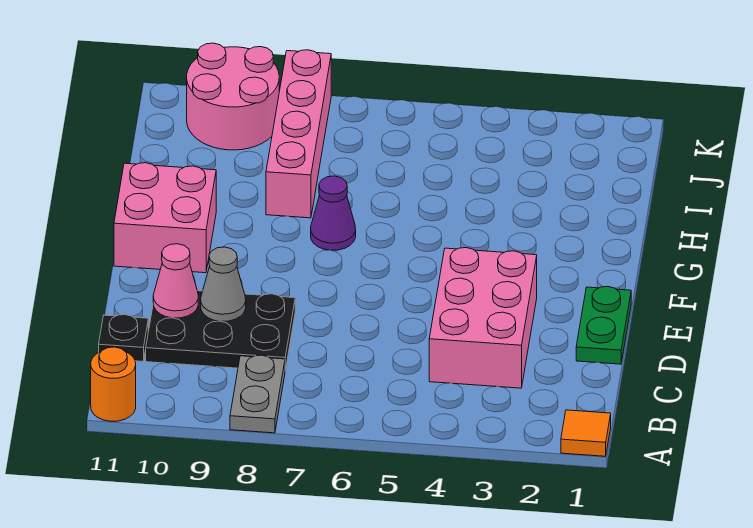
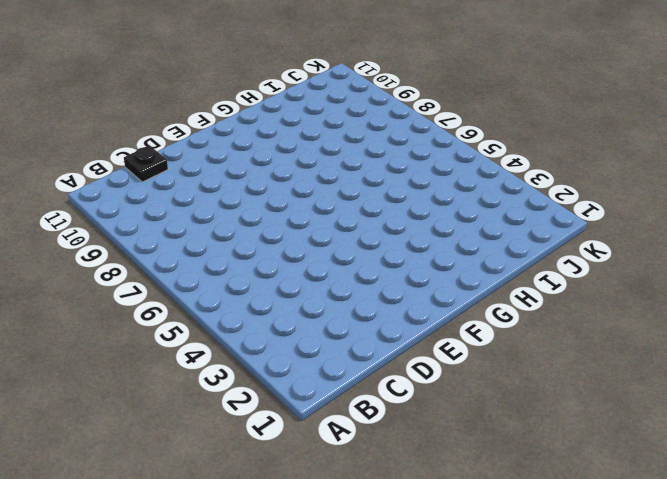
none -> orange 1x1 tile [561,410,611,456]
none -> grey 1x2 plate [230,355,285,433]
none -> orange 1x1 round brick [91,347,136,421]

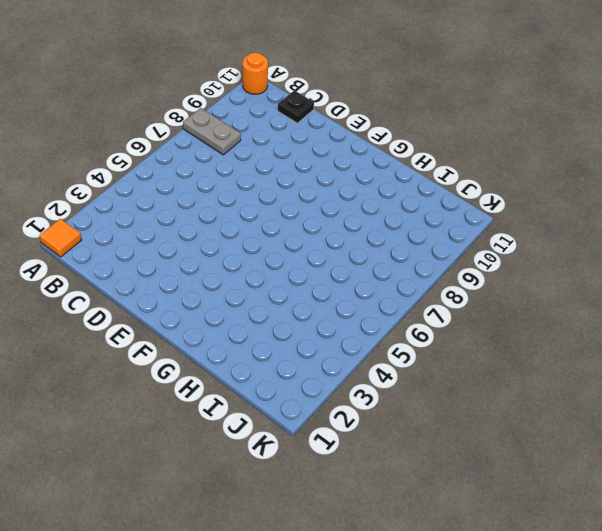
none -> pink 2x3 brick [429,248,537,388]
none -> black 2x3 plate [146,291,295,370]
none -> green 1x2 plate [576,286,631,364]

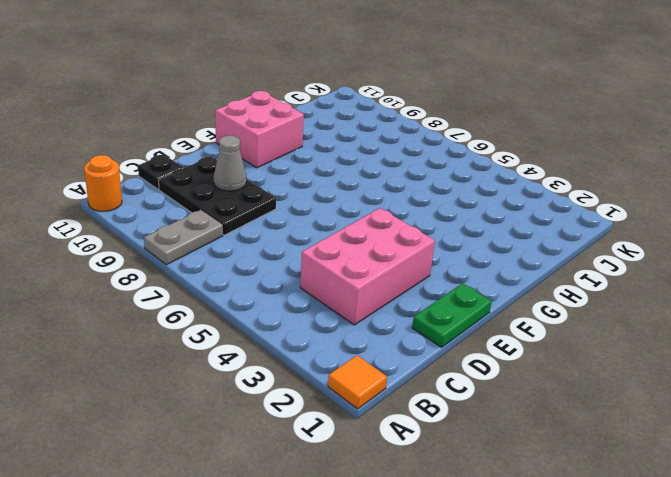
none -> purple 1x1 cone [311,176,356,250]
none -> pink 1x4 brick [266,50,331,218]
none -> pink 2x2 round brick [187,43,279,150]

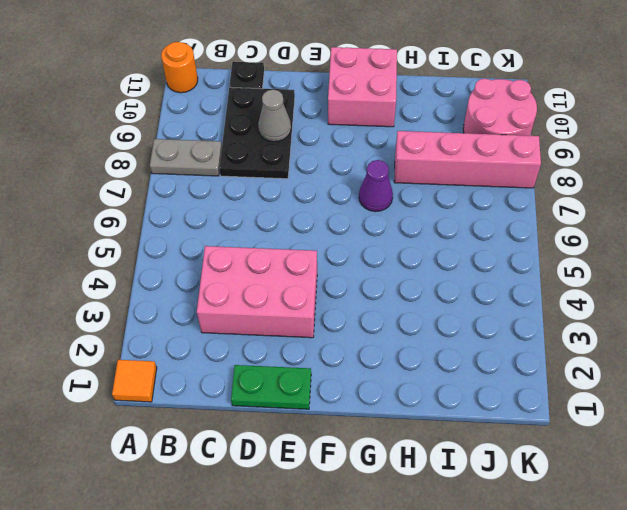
none -> pink 1x1 cone [153,244,198,318]

